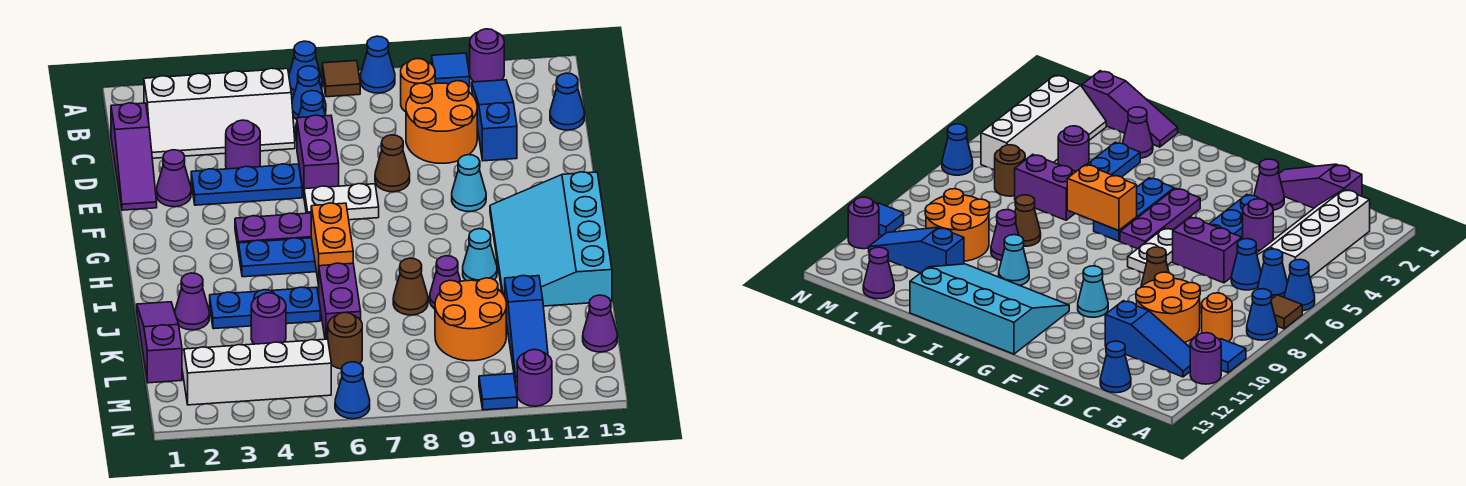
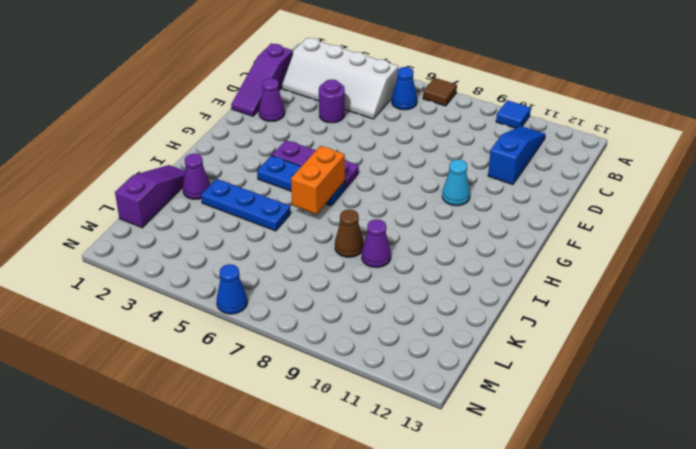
none -> blue 1x1 cone [289,41,322,95]
none -> blue 1x1 cone [360,36,395,93]
none -> purple 1x1 round brick [470,29,504,82]
none -> orange 1x1 round brick [401,59,435,112]

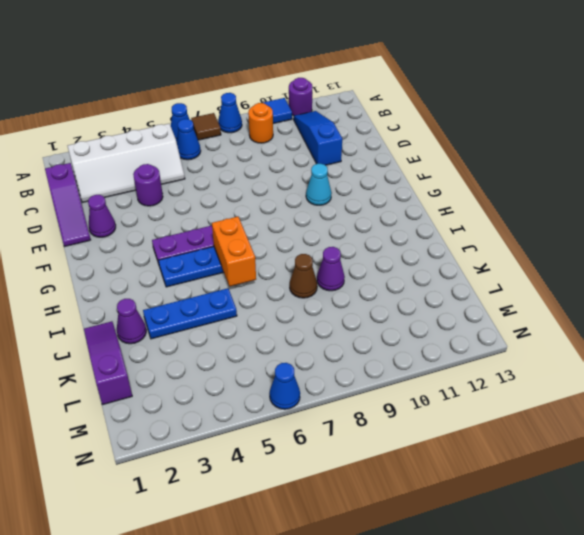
none -> blue 1x1 cone [295,91,326,141]
none -> orange 2x2 round brick [406,81,477,163]
none -> blue 1x1 cone [550,73,585,130]
none -> purple 1x2 brick [297,115,339,195]

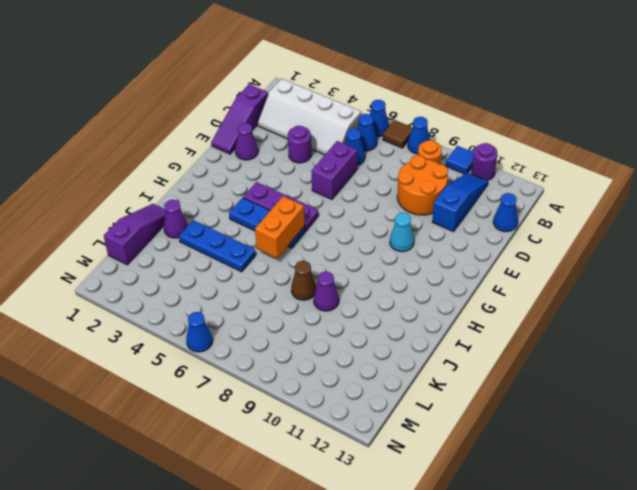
none -> blue 1x3 plate [191,164,302,205]
none -> brown 1x1 cone [375,135,410,192]
none -> white 1x2 plate [304,184,379,220]
none -> cyan 3x4 slope [490,172,612,306]

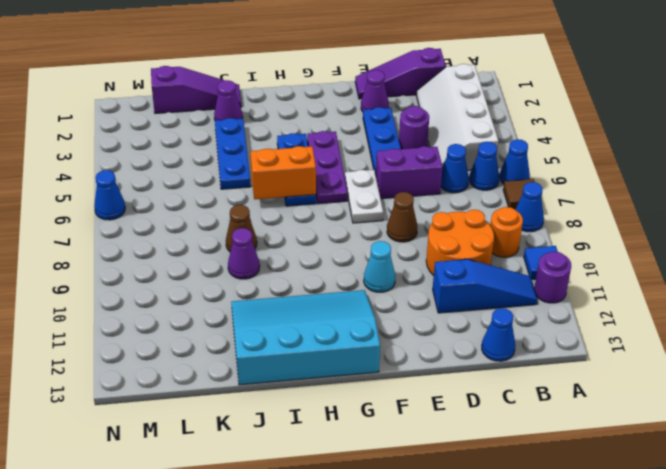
none -> cyan 1x1 cone [463,229,497,281]
none -> purple 1x2 brick [319,263,361,339]
none -> purple 1x1 round brick [251,293,286,344]
none -> orange 2x2 round brick [435,278,506,361]

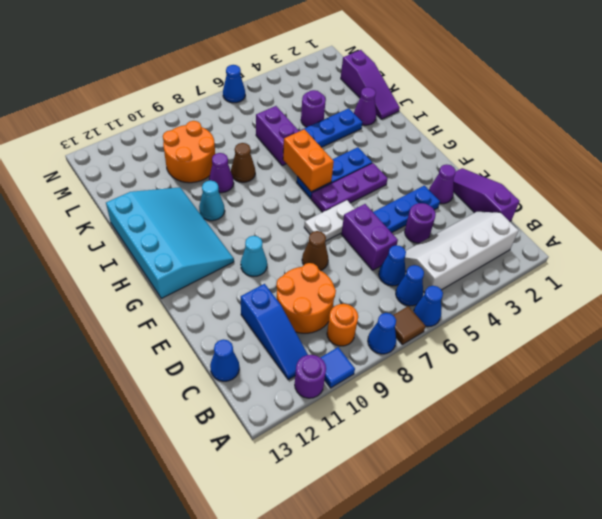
none -> blue 1x3 slope [505,275,548,383]
none -> white 2x4 slope [182,339,331,405]
none -> brown 1x1 round brick [328,313,362,369]
none -> purple 1x1 cone [583,295,617,352]

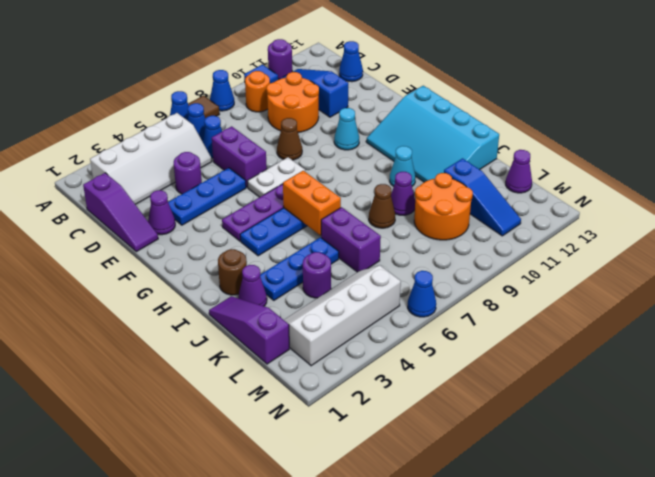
brown 1x1 round brick [218,249,247,295] -> brown 1x1 round brick moved to [328,313,362,369]
none -> blue 1x1 tile [479,374,517,410]
none -> purple 1x1 round brick [517,349,552,406]

